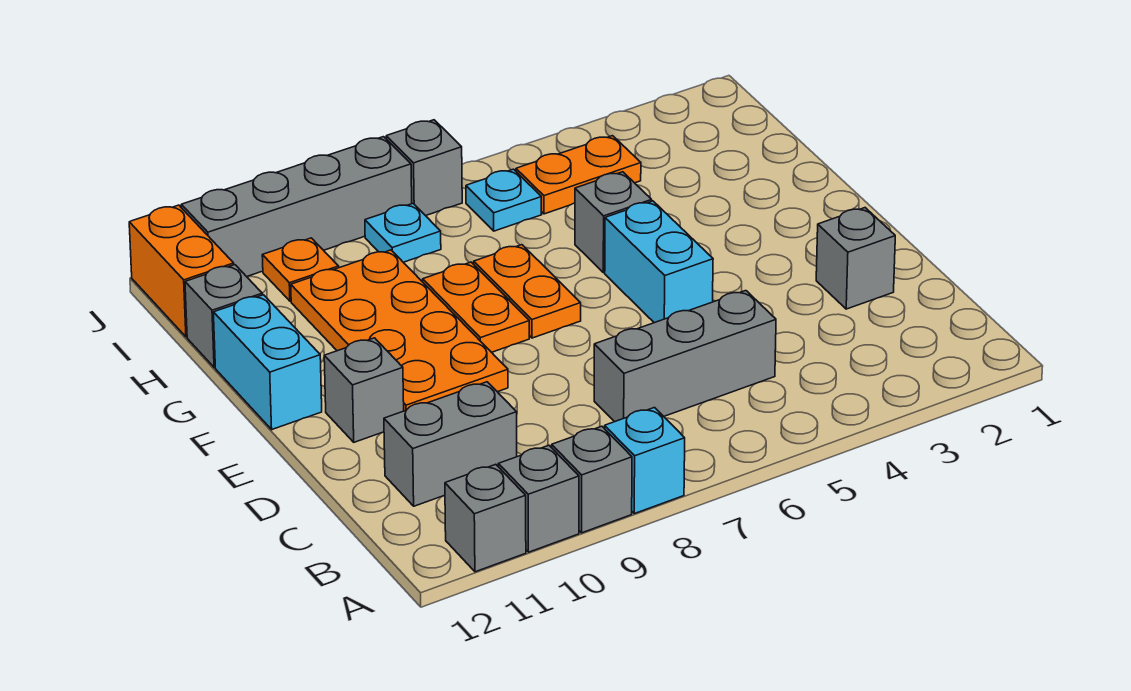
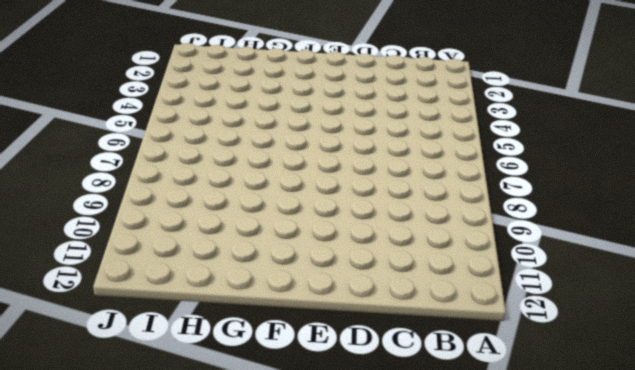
none -> cyan 1x1 brick [605,408,685,514]
none -> grey 1x1 brick [552,426,632,533]
none -> grey 1x1 brick [498,445,579,552]

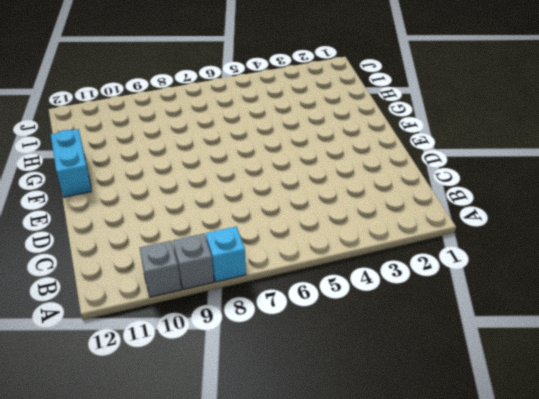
none -> grey 1x1 brick [445,464,526,572]
none -> grey 1x3 brick [594,291,776,422]
none -> grey 1x2 brick [384,382,517,506]

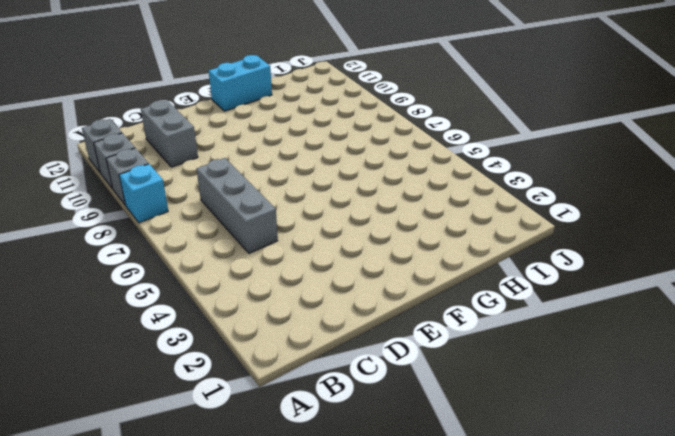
none -> grey 1x1 brick [816,208,895,309]
none -> cyan 1x2 brick [605,201,713,323]
none -> orange 2x4 plate [291,250,508,411]

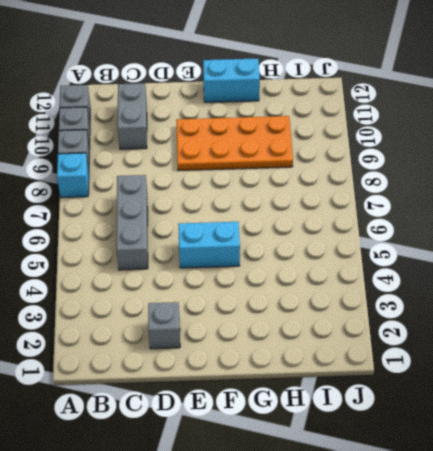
none -> grey 1x1 brick [324,338,404,442]
none -> orange 1x2 plate [474,245,581,338]
none -> orange 1x2 plate [423,262,529,352]

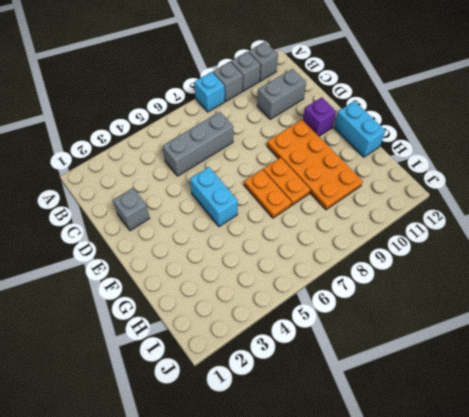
purple 1x1 brick [303,97,336,136] -> grey 1x1 brick [324,338,404,442]
none -> grey 1x1 brick [575,172,652,273]
none -> grey 1x1 brick [185,265,262,367]
none -> orange 1x2 plate [516,136,641,214]

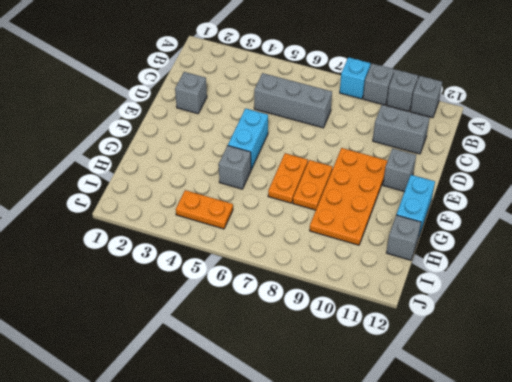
none -> cyan 1x1 plate [466,169,541,231]
none -> cyan 1x1 plate [365,204,441,262]
none -> orange 1x1 plate [262,238,339,301]

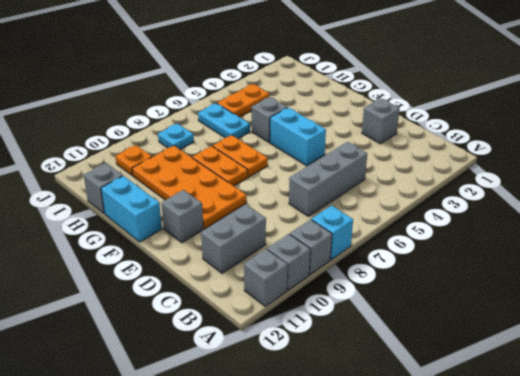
cyan 1x2 plate [198,103,250,139] -> cyan 1x1 plate [466,169,541,231]
none -> orange 1x2 brick [129,205,234,337]
none -> grey 1x1 brick [386,120,462,216]
none -> grey 1x4 brick [181,137,412,277]

